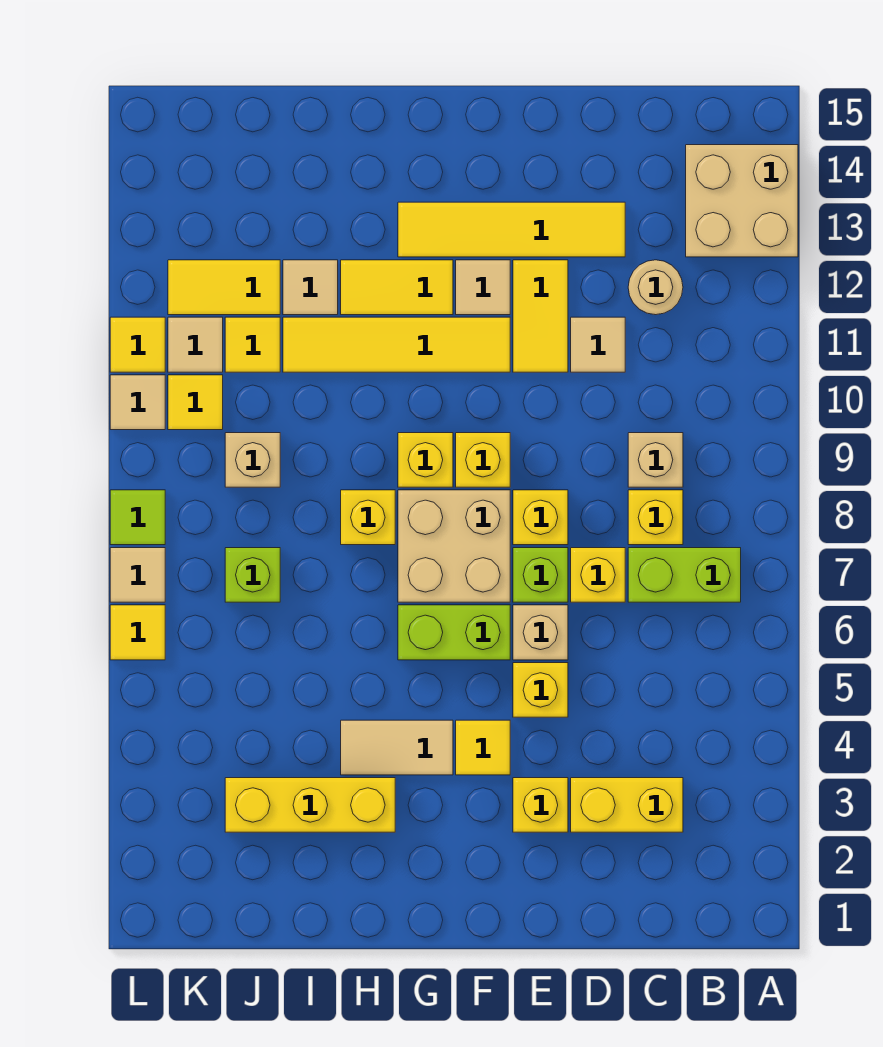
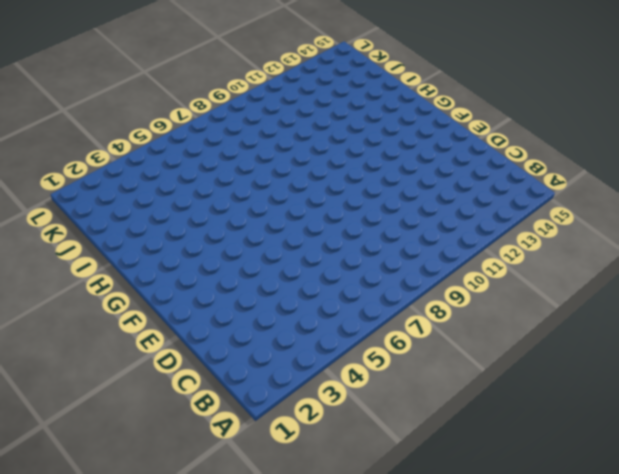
none -> tan 2x2 brick [686,145,798,257]
none -> lime 1x2 brick [628,548,741,602]
none -> yellow 1x2 brick [571,778,683,832]
none -> yellow 1x1 brick [628,490,683,545]

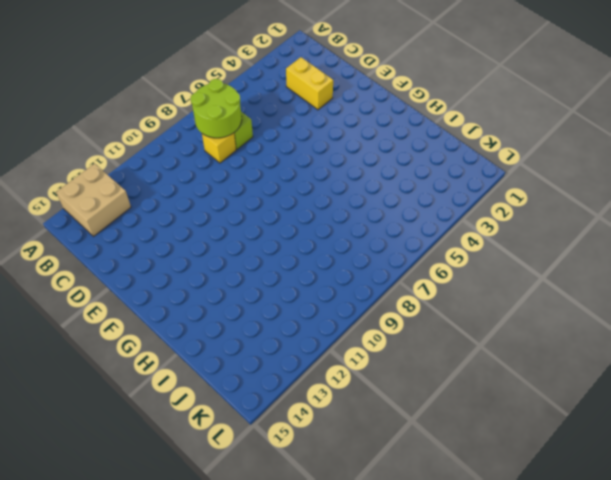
lime 2x2 round brick [191,79,242,138] -> none
none -> tan 1x1 brick [628,433,683,487]
none -> tan 1x1 round brick [628,260,683,315]
none -> yellow 1x1 brick [571,548,625,602]
none -> tan 1x1 tile [571,317,625,372]

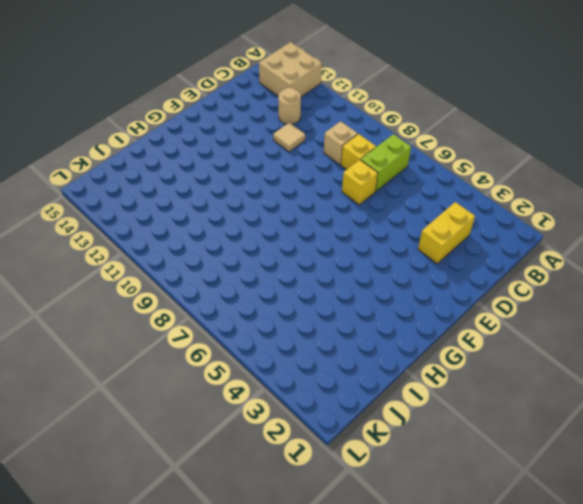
none -> yellow 1x4 tile [398,202,625,257]
none -> yellow 1x1 brick [513,778,568,832]
none -> yellow 1x1 brick [513,663,568,717]
none -> tan 1x1 brick [513,605,568,660]

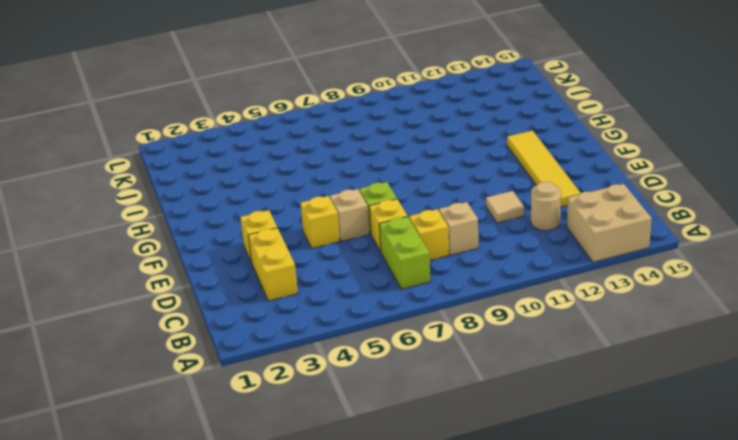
none -> yellow 1x1 brick [513,490,568,545]
none -> yellow 1x2 tile [513,260,568,372]
none -> yellow 1x1 tile [456,720,510,775]
none -> lime 1x2 brick [398,605,510,660]

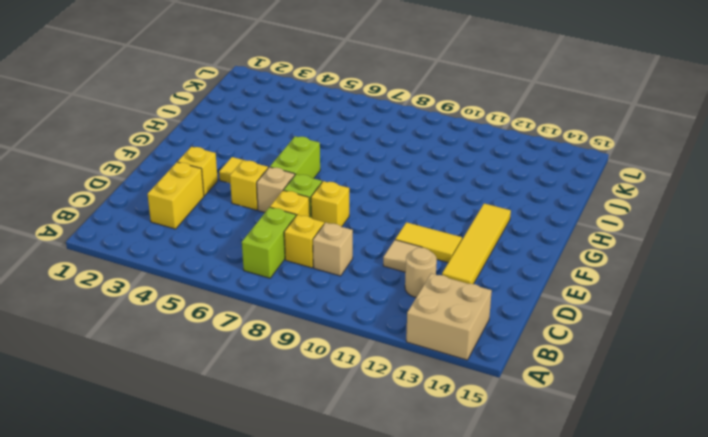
none -> tan 2x2 brick [398,490,510,602]
none -> yellow 1x1 brick [456,433,510,487]
none -> yellow 1x4 tile [283,317,510,372]
none -> tan 1x1 tile [456,260,510,315]

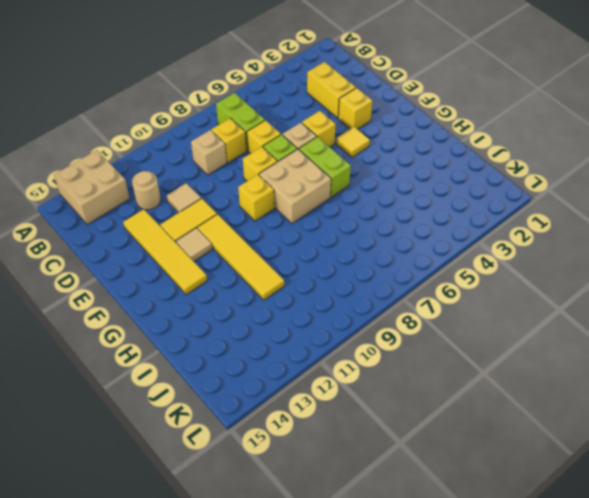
none -> tan 1x2 tile [341,720,453,775]
none -> yellow 1x1 brick [398,433,453,487]
none -> yellow 1x2 tile [341,260,453,315]
none -> yellow 1x3 brick [225,778,395,832]

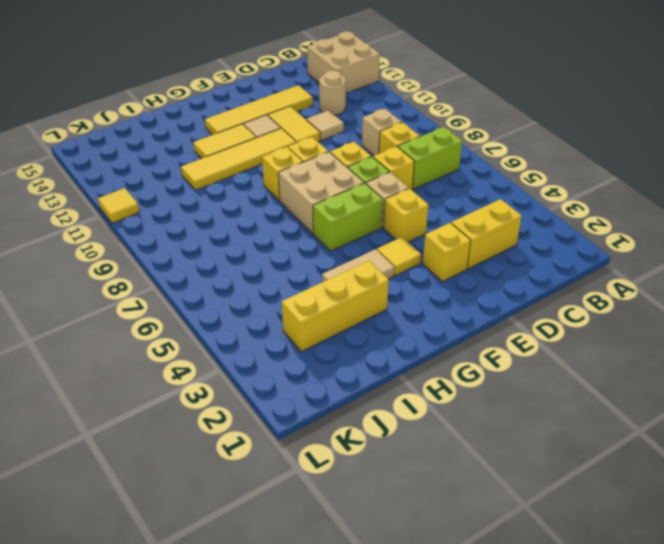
none -> yellow 1x1 brick [341,490,395,545]
none -> tan 1x1 tile [283,260,338,315]
none -> lime 1x1 brick [225,548,280,602]
none -> tan 1x1 brick [225,433,280,487]

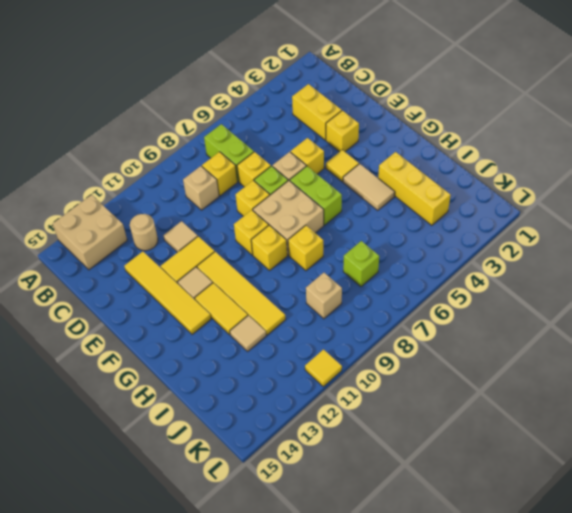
none -> yellow 1x1 tile [225,317,280,372]
none -> yellow 1x2 tile [168,260,280,315]
none -> yellow 1x1 tile [168,375,223,430]
none -> tan 1x1 tile [168,317,223,372]

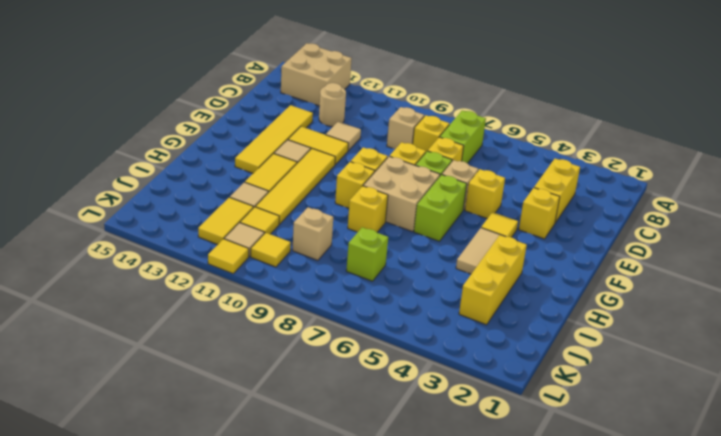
none -> yellow 1x1 tile [110,605,165,660]
none -> tan 1x1 tile [110,548,165,602]
none -> lime 1x1 tile [110,490,165,545]
none -> tan 1x1 tile [110,375,165,430]

